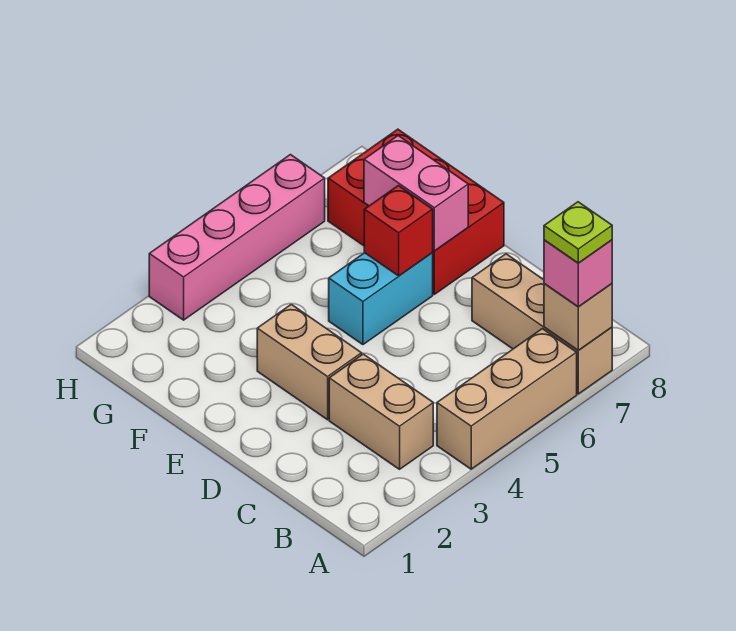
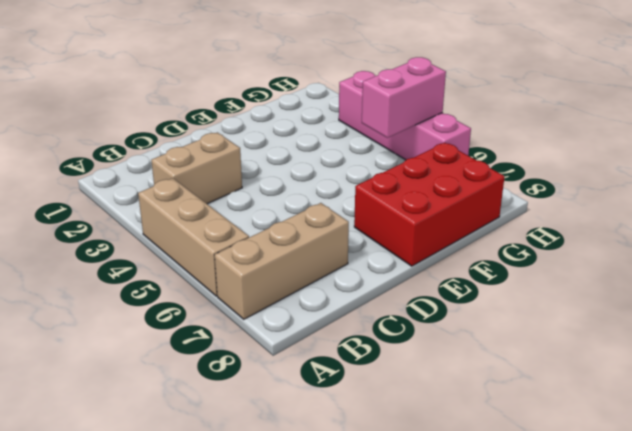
pink 1x2 brick [362,57,446,138] -> pink 1x2 brick moved to [364,136,468,251]
none -> tan 1x2 brick [257,304,362,420]
none -> cyan 1x2 brick [329,253,433,345]
none -> tan 1x1 brick [544,284,612,350]

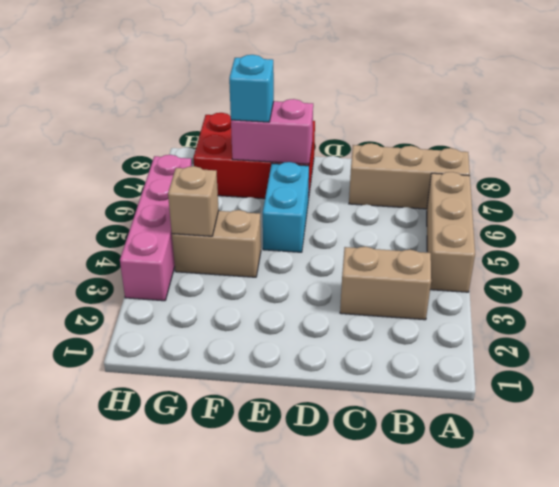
tan 1x2 brick [172,210,261,277] -> tan 1x2 brick moved to [257,304,362,420]
cyan 1x1 brick [229,55,274,122] -> none
tan 1x1 brick [168,166,219,236] -> tan 1x1 brick moved to [544,284,612,350]
none -> red 1x1 brick [364,186,433,276]
none -> pink 1x1 brick [544,240,612,307]
none -> lime 1x1 plate [544,202,612,263]

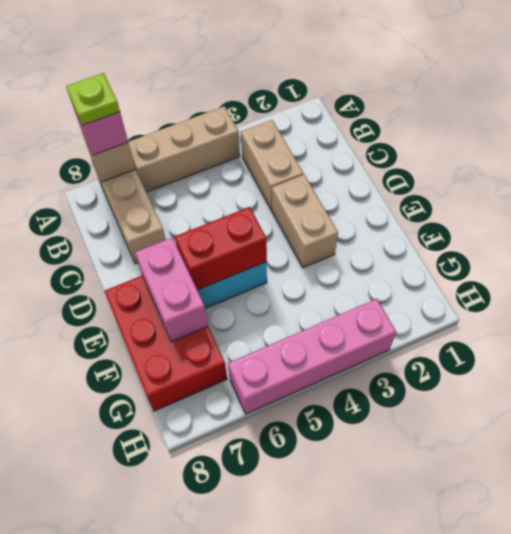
red 1x2 brick [175,207,267,290] -> red 1x1 brick [364,186,433,276]

